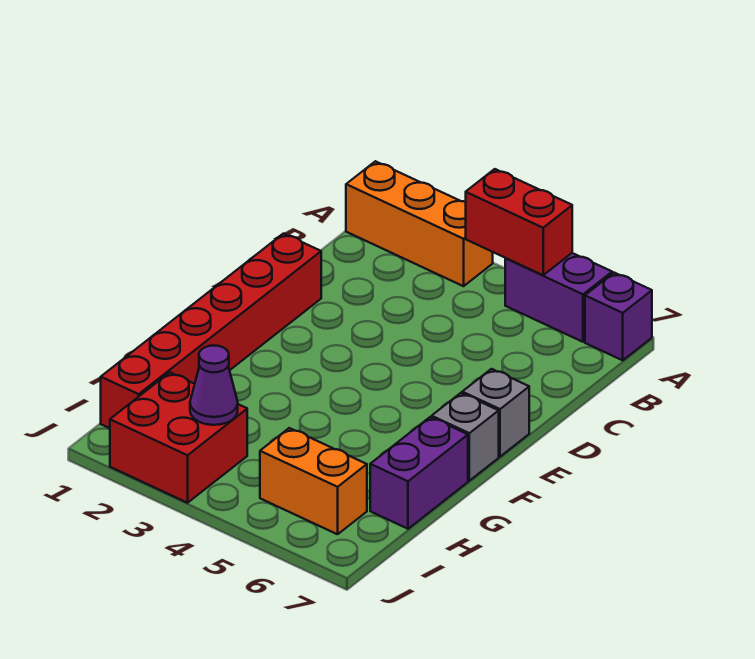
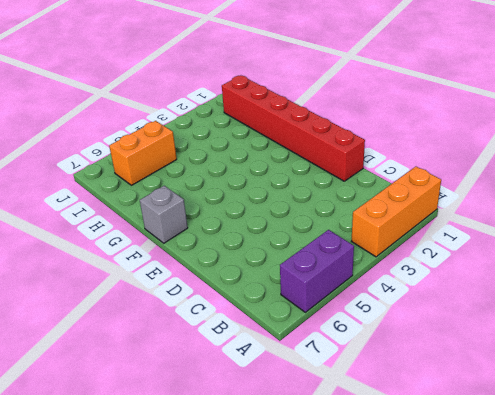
none -> purple 1x1 brick [585,273,652,360]
none -> grey 1x1 brick [462,369,529,457]

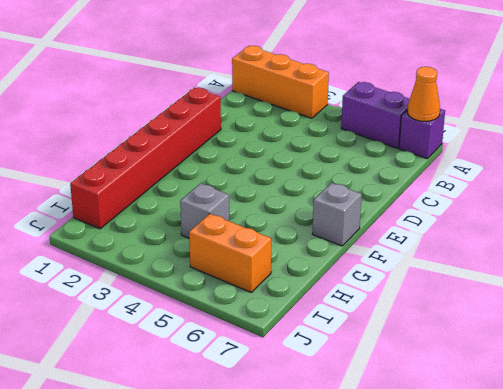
orange 1x1 cone [407,67,440,121] -> none
grey 1x1 brick [180,183,229,238] -> grey 1x1 brick moved to [462,369,529,457]
none -> purple 1x2 brick [370,417,468,529]
none -> red 2x2 brick [110,372,247,503]

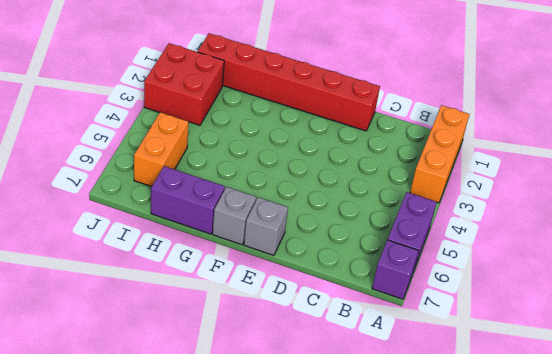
none -> red 1x2 brick [466,169,572,275]
none -> purple 1x1 cone [190,345,238,425]

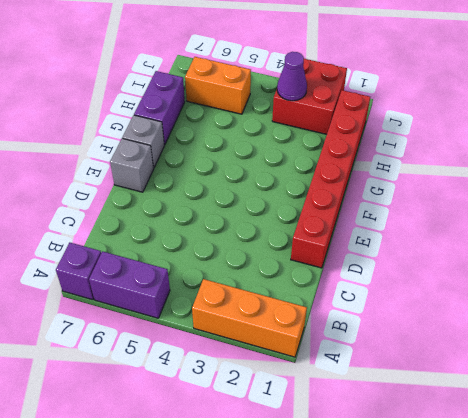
none -> red 1x2 brick [466,169,572,275]

